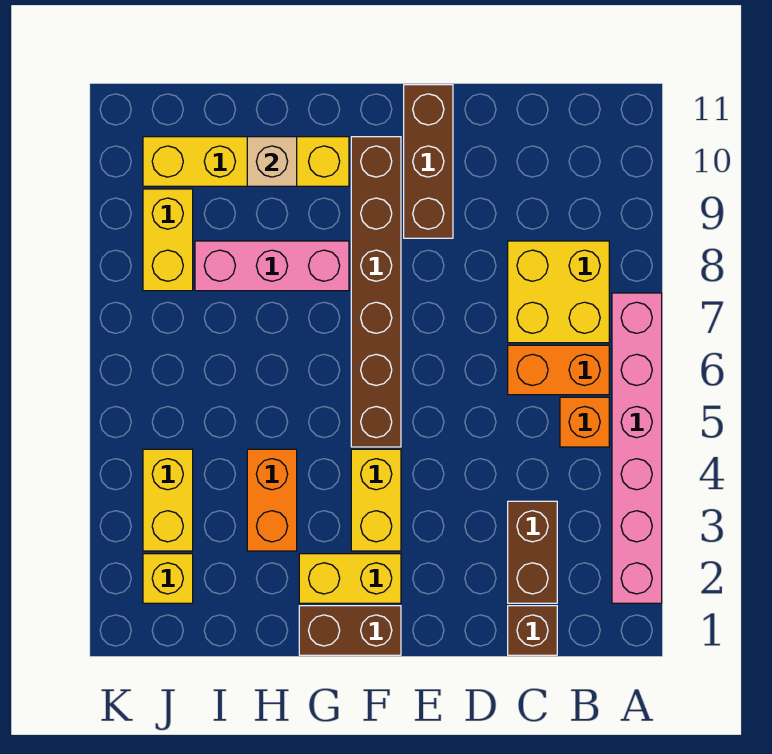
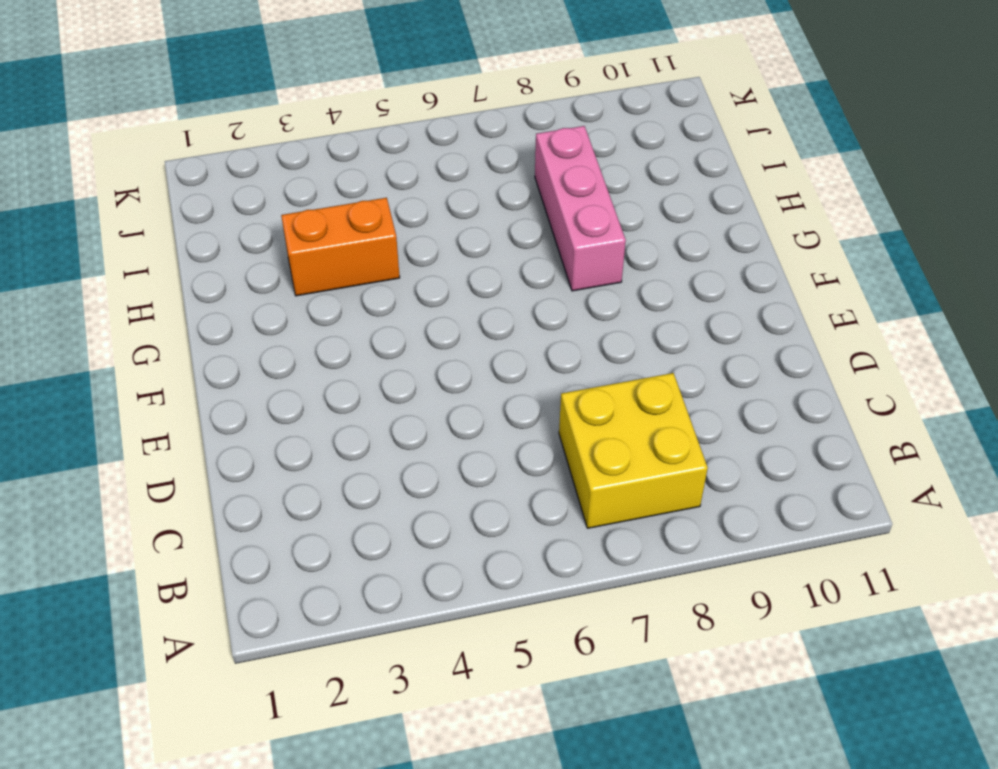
none -> pink 1x6 brick [612,293,662,603]
none -> orange 1x1 brick [560,397,609,447]
none -> orange 1x2 brick [508,345,609,395]

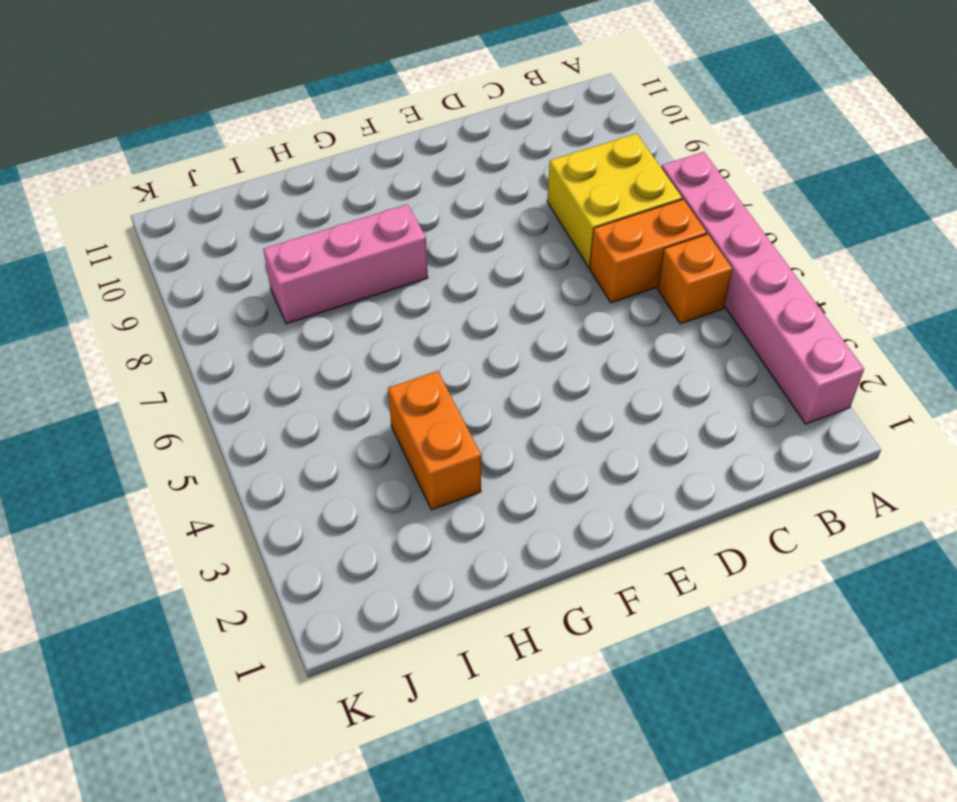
none -> brown 1x1 brick [508,606,557,655]
none -> brown 1x2 brick [508,501,557,603]
none -> brown 1x3 brick [404,85,453,238]

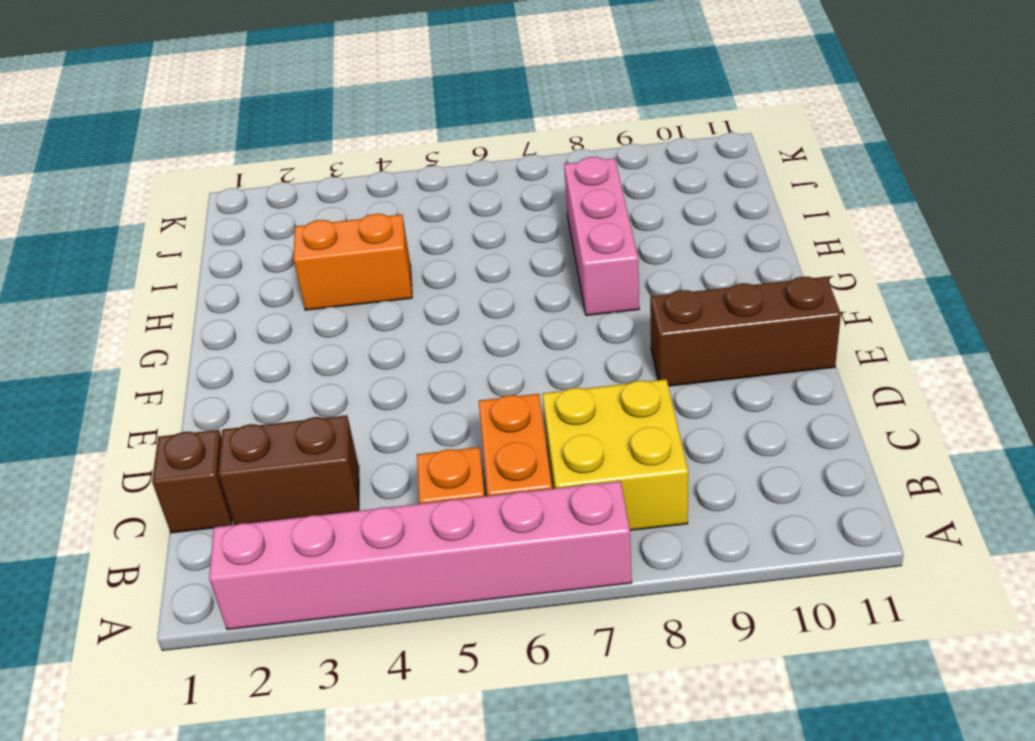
none -> brown 1x2 brick [299,606,401,655]
none -> yellow 1x2 brick [299,554,401,603]
none -> yellow 1x2 brick [351,449,401,551]

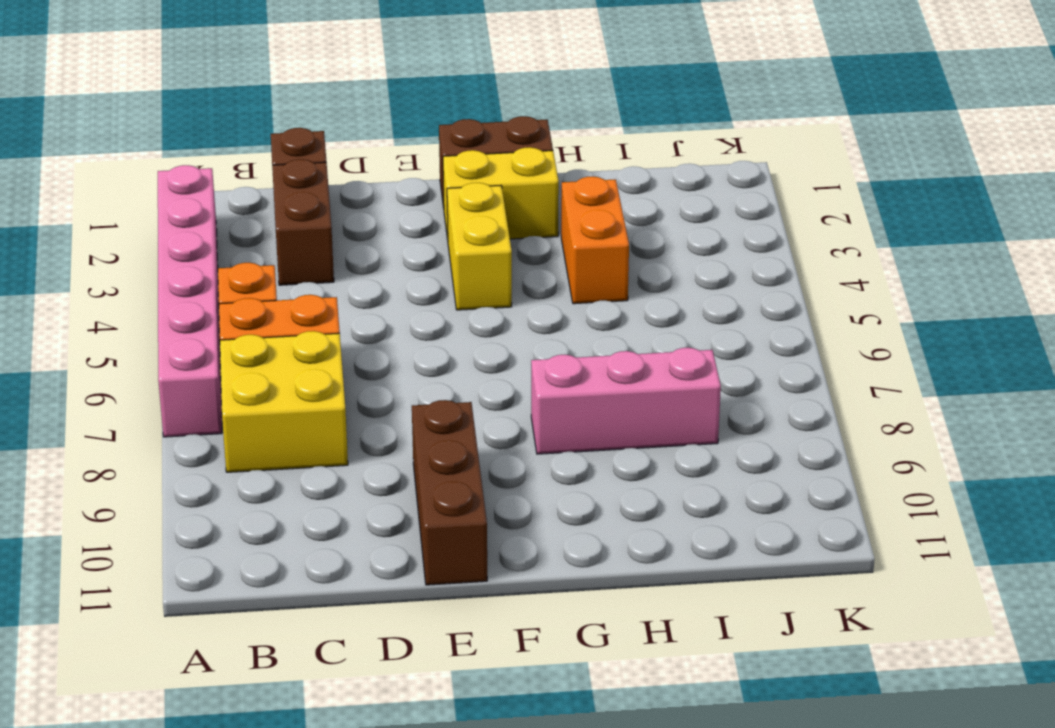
none -> brown 1x6 brick [351,137,401,447]
none -> yellow 1x4 brick [143,137,349,186]
none -> yellow 1x1 brick [143,554,193,603]

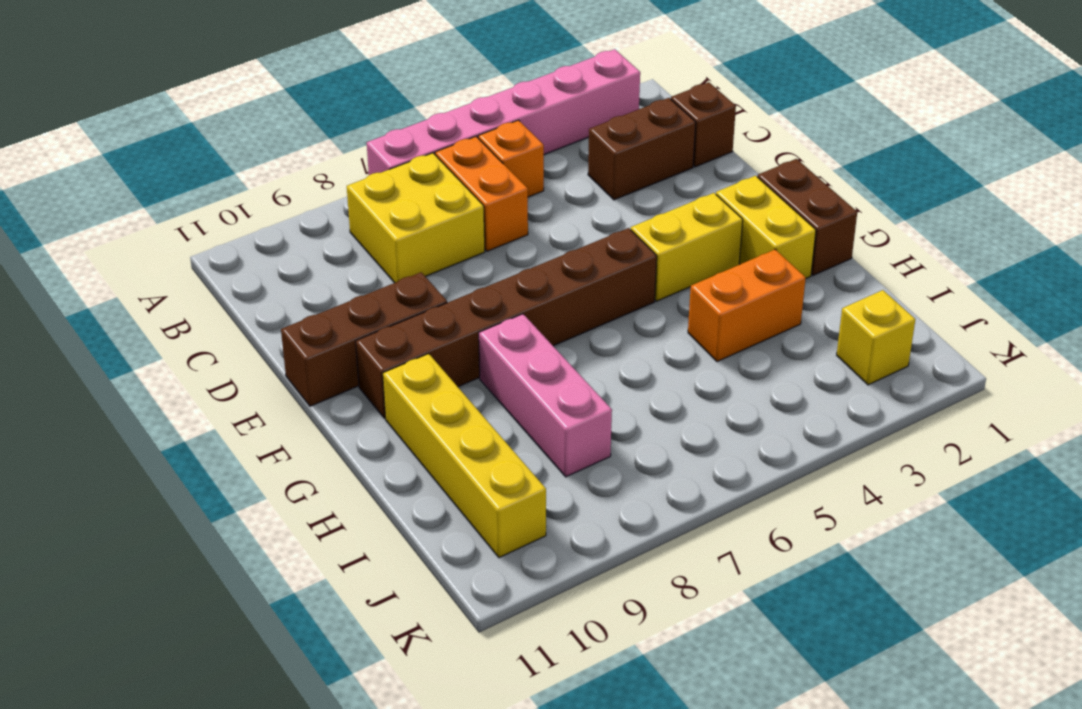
none -> yellow 1x2 brick [143,449,193,551]
none -> yellow 1x2 brick [143,189,193,291]
none -> tan 1x1 brick [247,137,297,186]

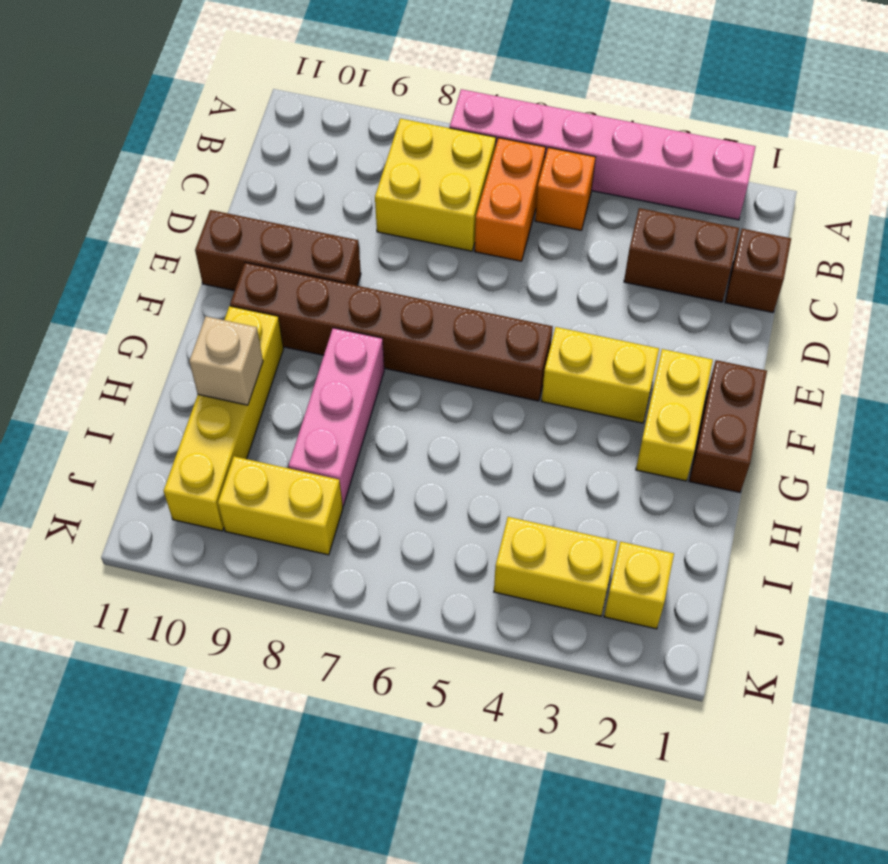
none -> orange 1x2 brick [247,449,297,551]

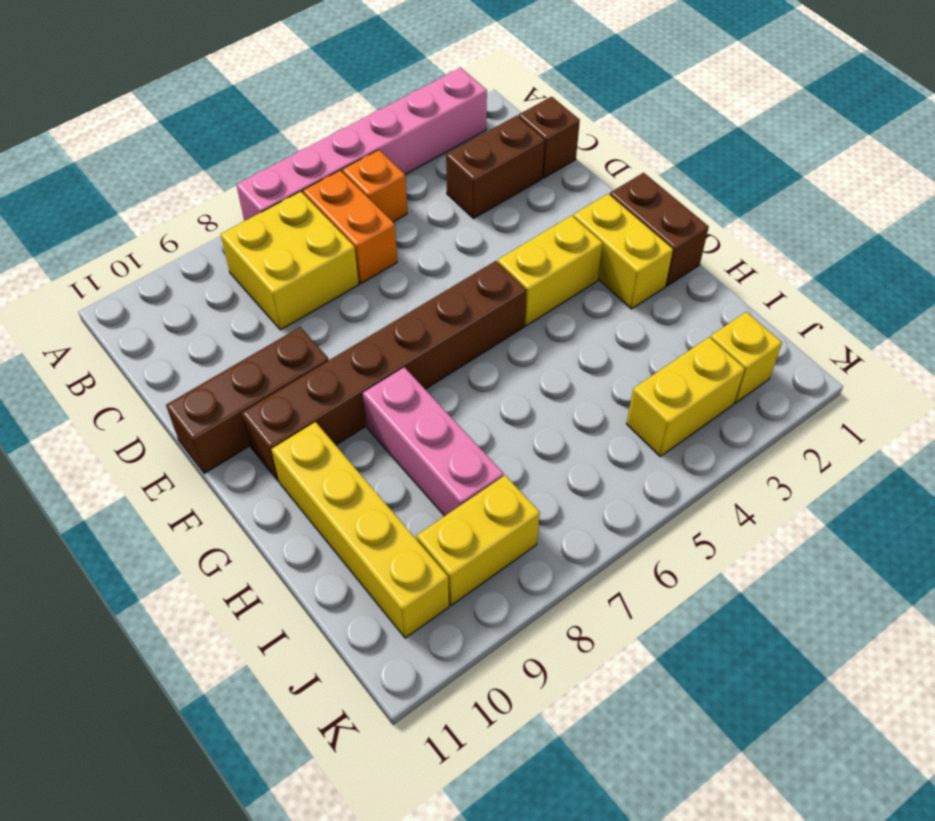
none -> orange 1x2 brick [247,449,297,551]
none -> tan 1x1 brick [247,137,297,186]

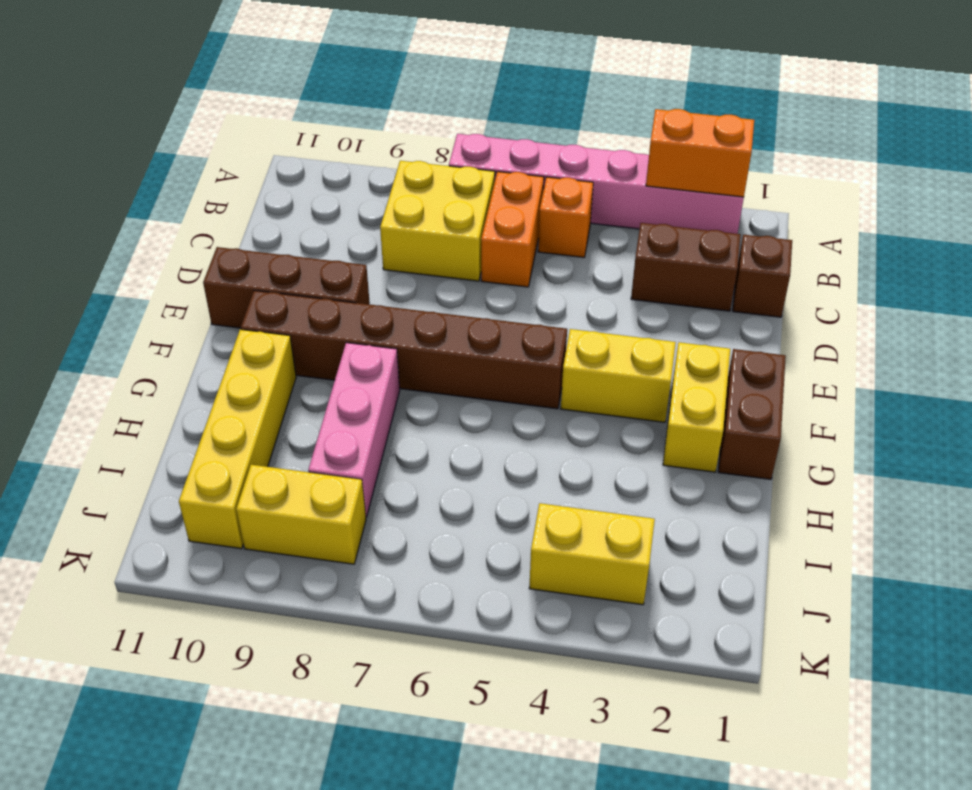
orange 1x2 brick [646,109,754,197] -> orange 1x2 brick moved to [247,449,297,551]
none -> yellow 1x1 brick [143,554,193,603]
none -> tan 1x1 brick [247,137,297,186]

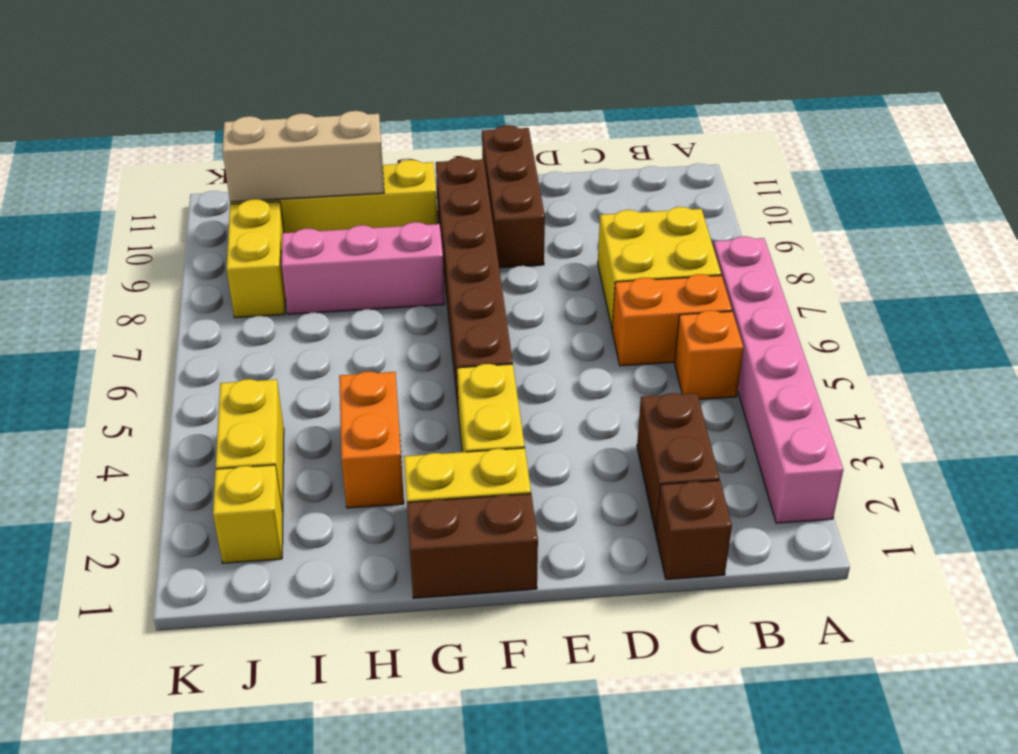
tan 1x3 brick [222,111,384,202] -> tan 1x1 brick [247,137,297,186]

